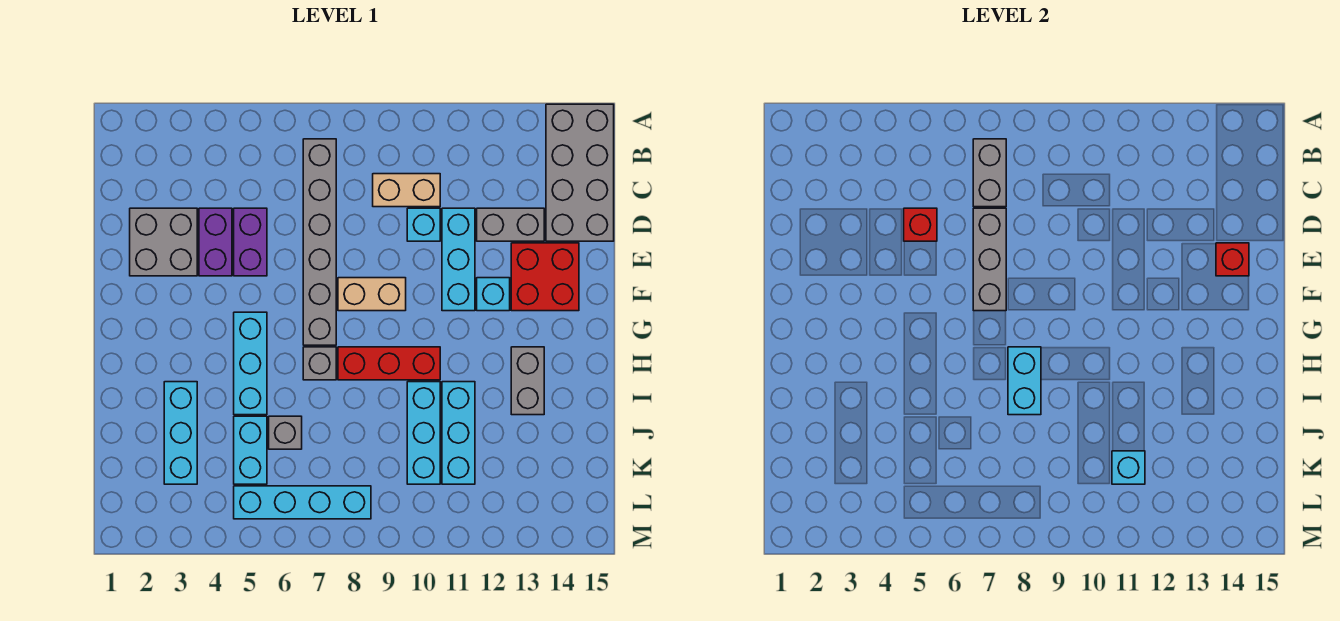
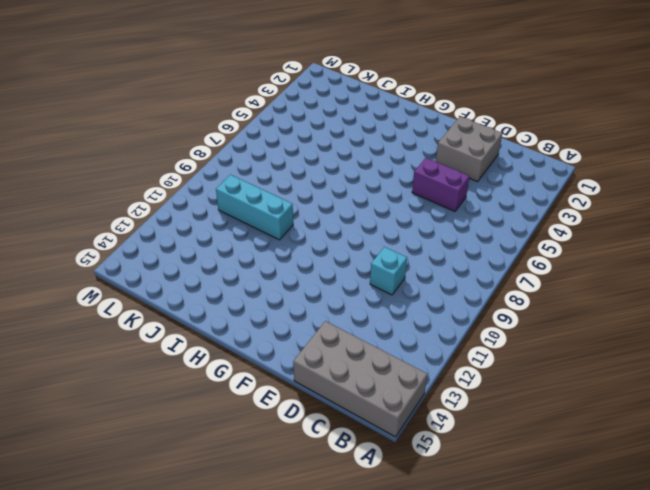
none -> grey 1x6 brick [303,139,336,345]
none -> tan 1x2 brick [373,174,440,207]
none -> purple 1x2 brick [199,208,232,276]

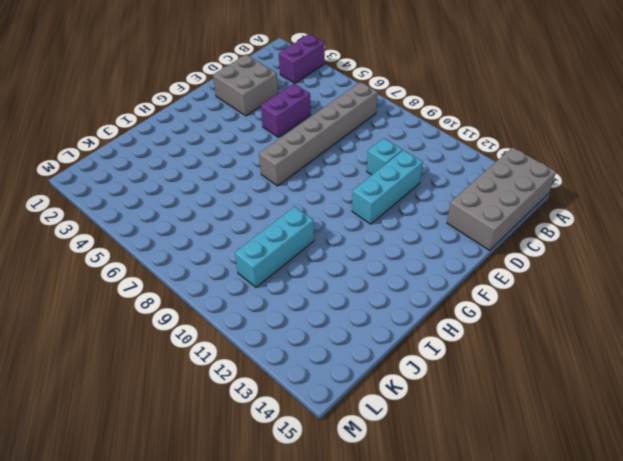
purple 1x2 brick [279,34,325,83] -> purple 1x2 brick moved to [199,208,232,276]
none -> tan 1x2 brick [373,174,440,207]
none -> grey 1x2 brick [477,208,544,241]
none -> red 2x2 brick [511,243,579,311]

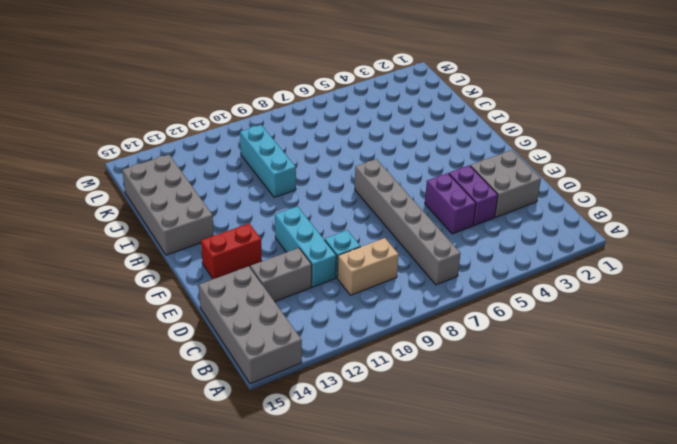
red 1x2 brick [201,223,262,279] -> red 2x2 brick [511,243,579,311]
grey 2x4 brick [122,155,214,255] -> none
none -> tan 1x2 brick [338,278,406,311]
none -> cyan 1x1 brick [477,278,510,311]
none -> cyan 1x3 brick [234,312,267,415]

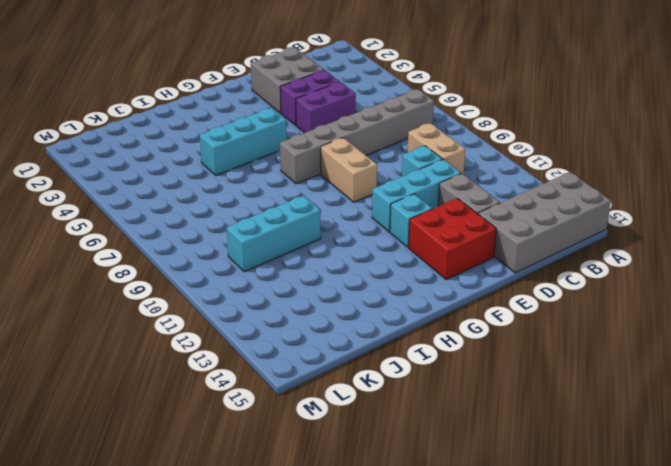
none -> grey 1x1 brick [303,347,336,380]
none -> red 1x3 brick [338,347,440,380]
none -> grey 1x2 brick [511,347,544,415]

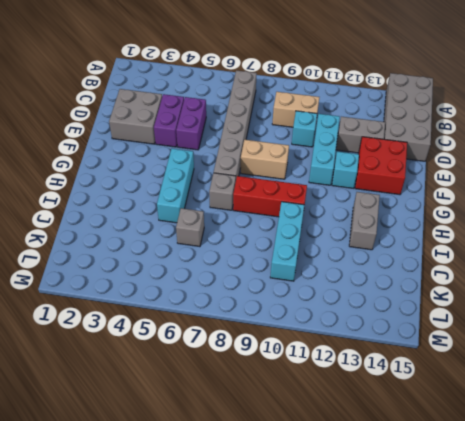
none -> cyan 1x3 brick [164,382,197,484]
none -> cyan 1x3 brick [442,382,475,484]
none -> cyan 1x2 brick [234,416,267,484]

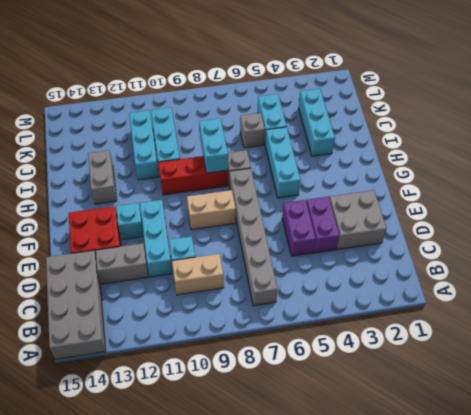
none -> cyan 1x4 brick [234,486,371,519]
none -> grey 1x2 brick [973,139,1006,207]
none -> red 1x1 brick [904,208,937,241]

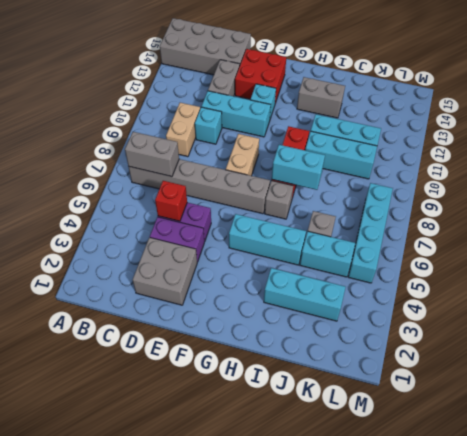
none -> grey 1x3 brick [973,208,1006,311]
none -> red 1x1 brick [1216,243,1249,276]
none -> cyan 1x1 brick [1112,451,1145,484]

